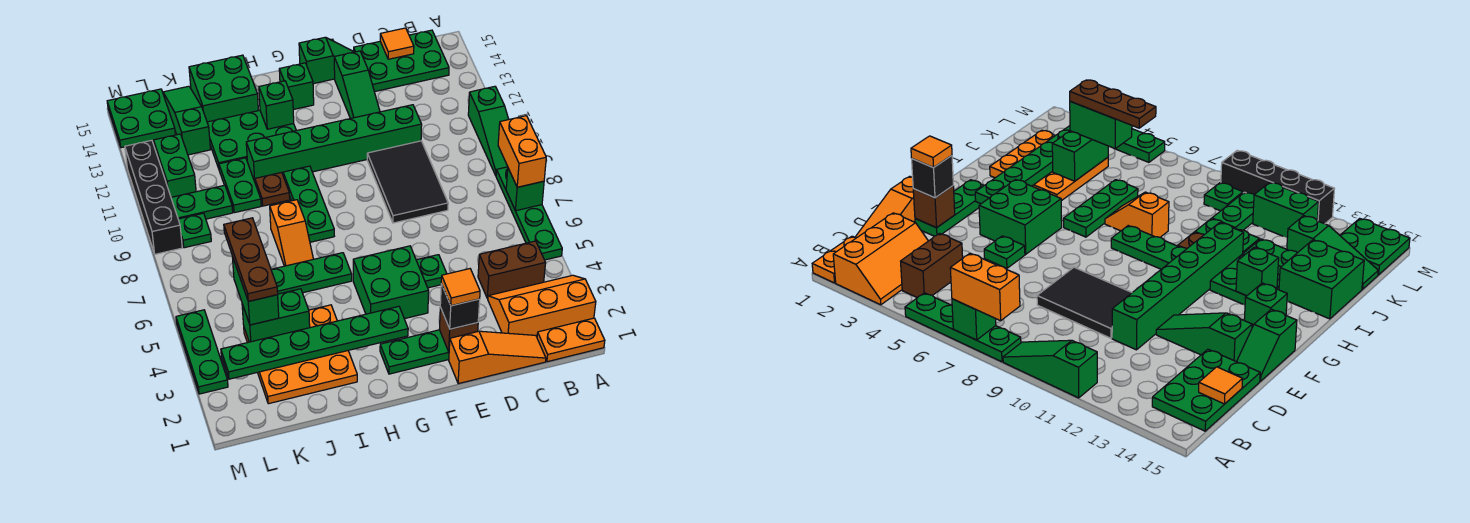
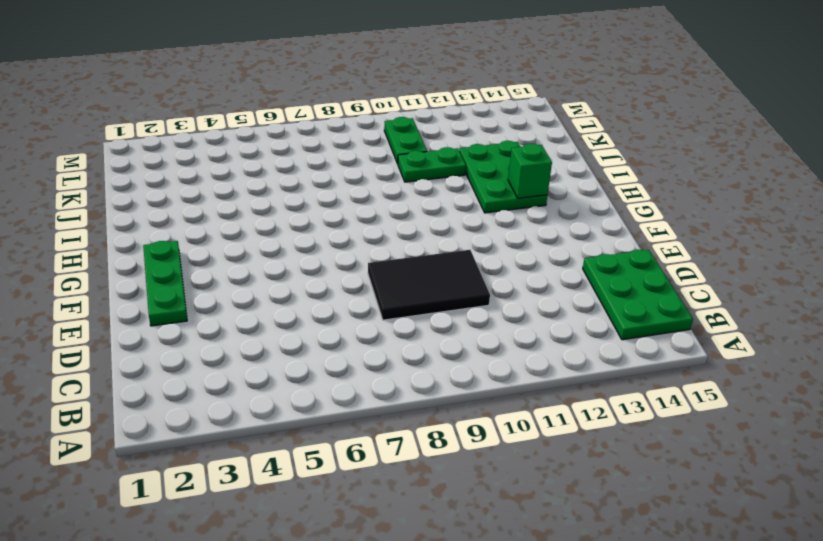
none -> orange 1x2 plate [537,318,605,362]
none -> orange 2x3 slope [488,275,596,337]
none -> green 1x4 plate [496,167,562,260]
none -> green 1x3 slope [468,86,509,175]

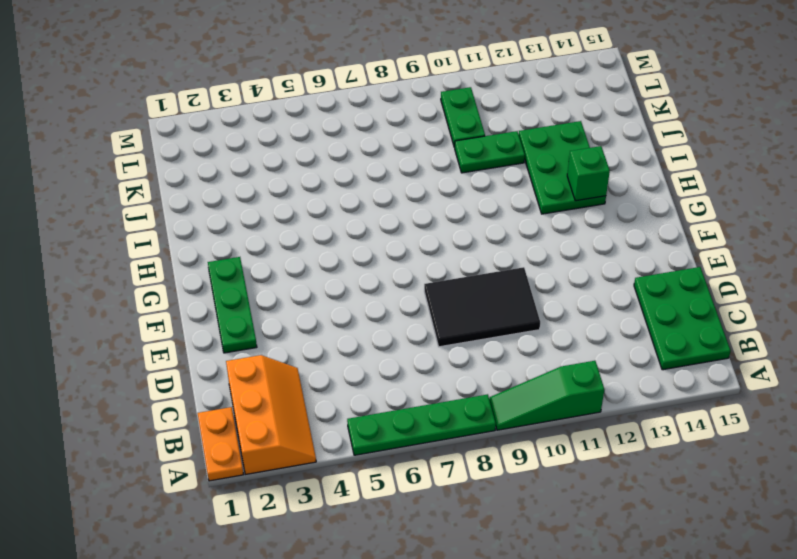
none -> brown 1x2 brick [478,241,545,299]
none -> orange 1x3 slope [449,331,546,384]
none -> green 1x6 brick [246,105,422,181]
none -> green 1x1 plate [416,255,447,288]

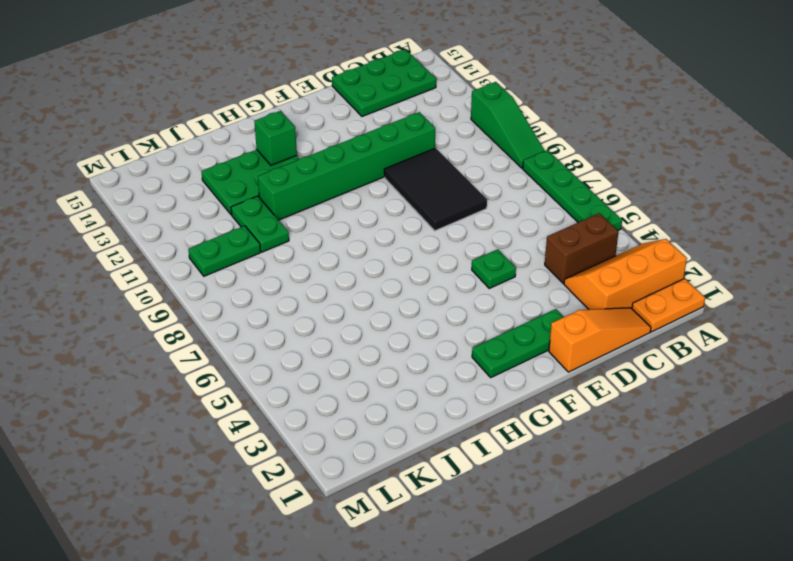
none -> green 1x3 slope [334,51,380,119]
none -> green 1x2 slope [299,37,353,84]
none -> green 2x2 brick [353,246,429,319]
none -> green 1x1 brick [279,63,314,110]

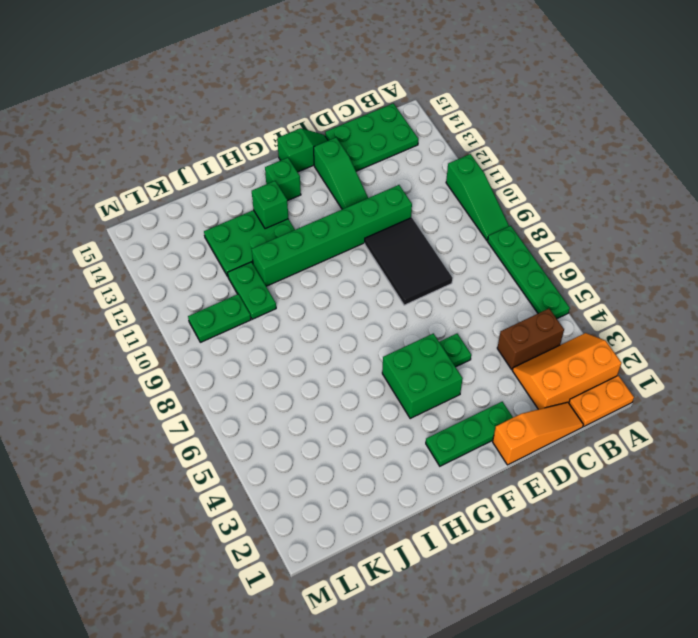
none -> green 1x3 plate [271,253,352,294]
none -> green 1x3 plate [283,166,334,242]
none -> orange 3x3 plate [244,305,357,404]
none -> orange 1x2 slope [270,200,313,266]

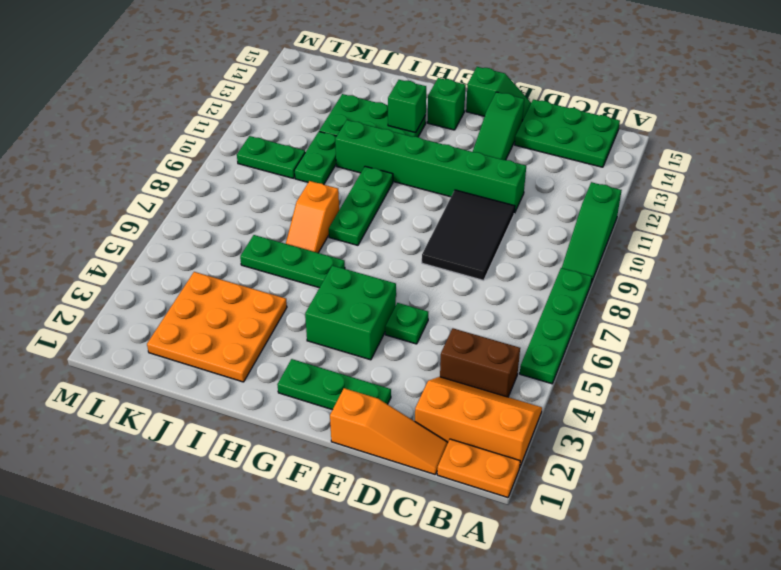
none -> brown 1x1 plate [255,172,290,206]
none -> green 2x2 brick [189,55,258,122]
none -> green 1x3 slope [163,86,210,155]
none -> green 1x1 plate [178,213,211,248]

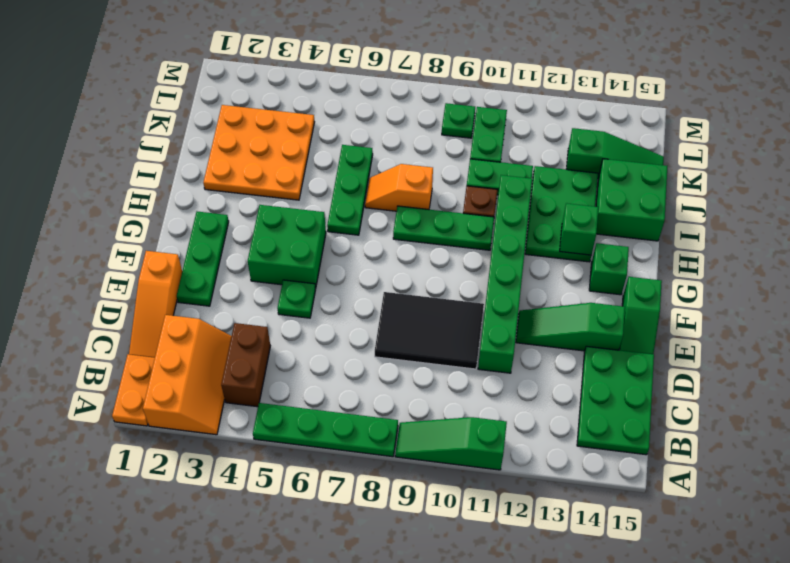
none -> green 1x2 brick [154,134,196,197]
none -> green 2x2 plate [107,89,175,148]
none -> green 1x3 plate [176,310,228,394]
none -> black 1x4 brick [125,140,182,254]

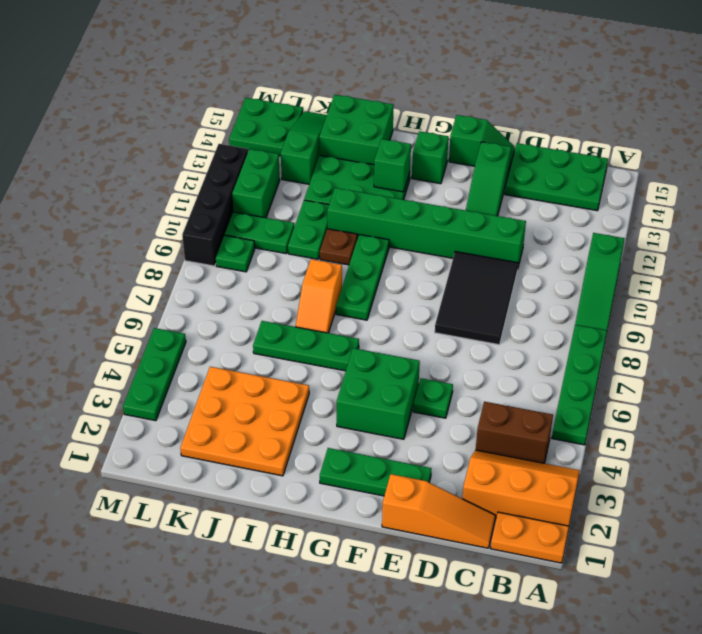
none -> green 1x1 brick [506,169,544,211]
none -> orange 1x1 tile [380,28,414,59]
none -> brown 1x1 brick [439,307,478,351]
none -> green 1x6 plate [221,306,408,379]

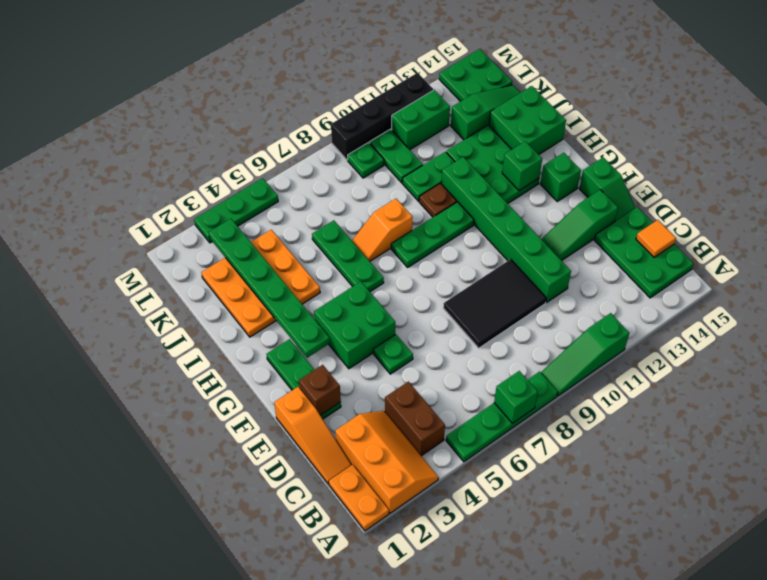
none -> green 1x2 brick [242,289,310,342]
none -> orange 1x2 brick [498,116,546,187]
none -> black 1x1 brick [440,284,480,329]
none -> green 1x2 brick [232,256,279,325]

